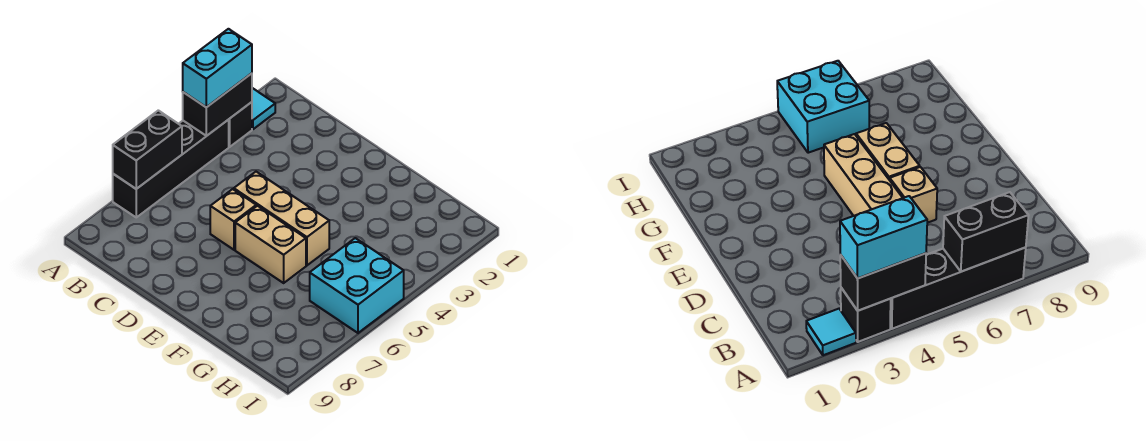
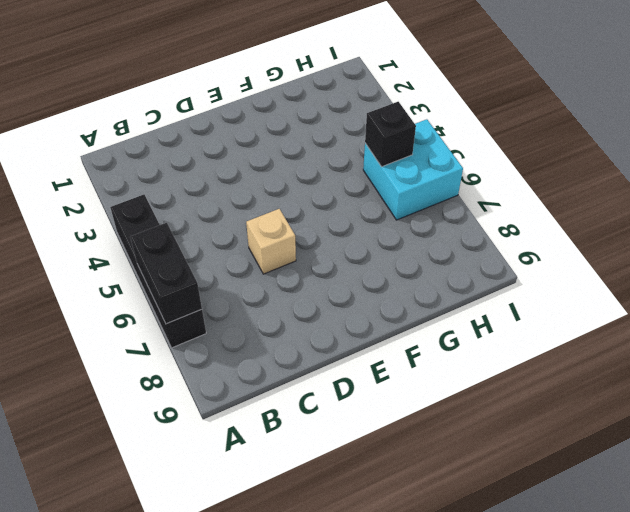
black 1x1 brick [365,102,416,167] -> black 1x1 brick moved to [228,102,252,147]
none -> cyan 1x1 tile [252,88,275,129]
none -> tan 1x3 brick [234,172,329,265]

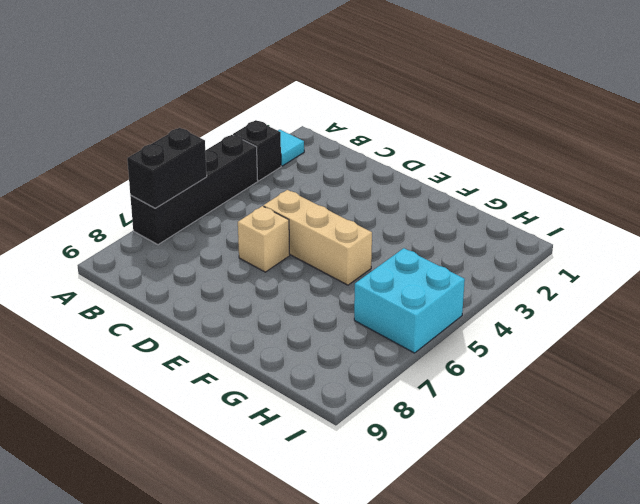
none -> tan 1x2 brick [235,206,306,283]
none -> black 1x2 brick [183,73,252,136]

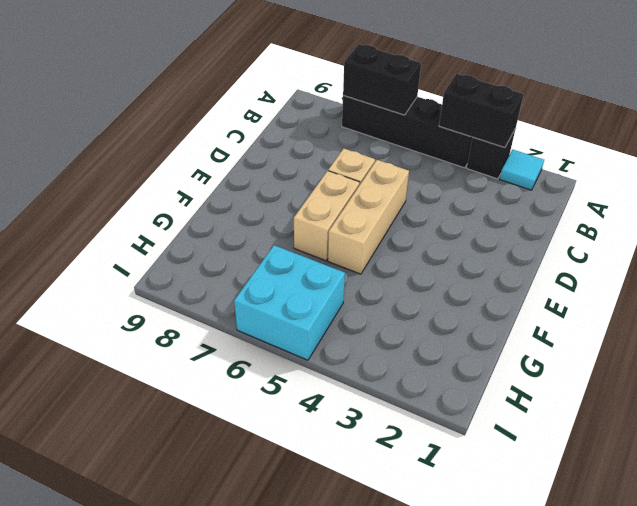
none -> cyan 1x2 brick [183,29,252,107]

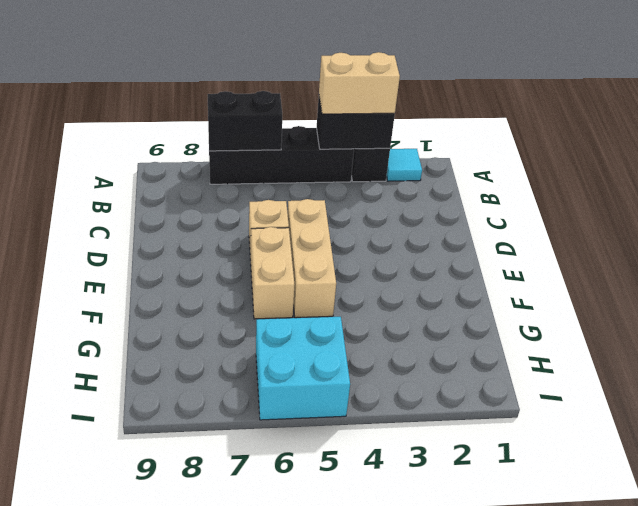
tan 1x2 brick [319,52,400,114] -> cyan 1x2 brick [183,29,252,107]

